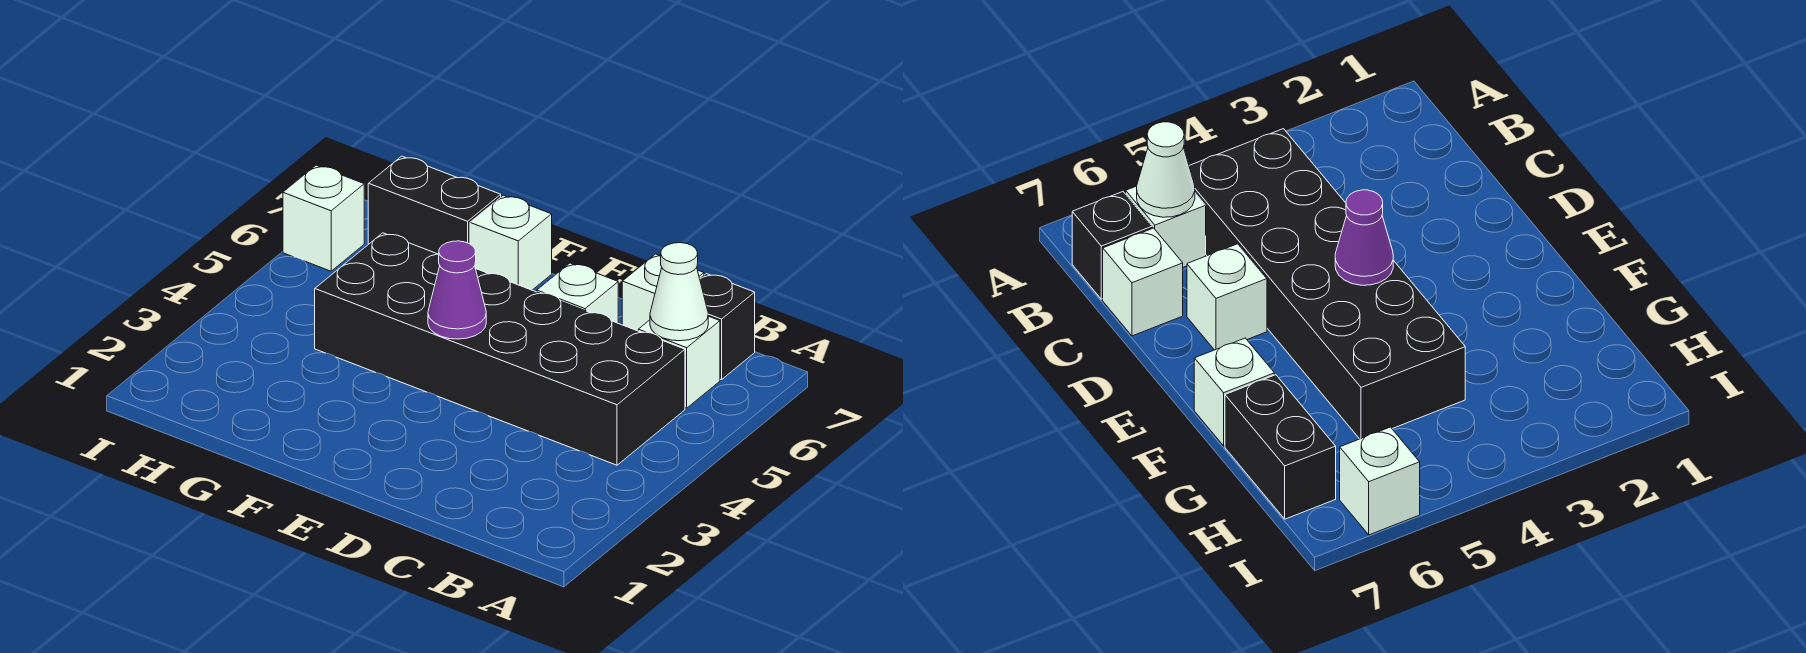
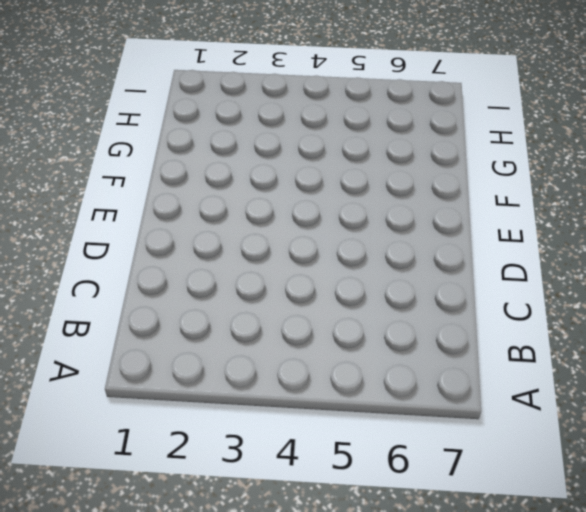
none -> black 2x6 brick [315,233,685,465]
none -> white 1x1 brick [638,316,720,408]

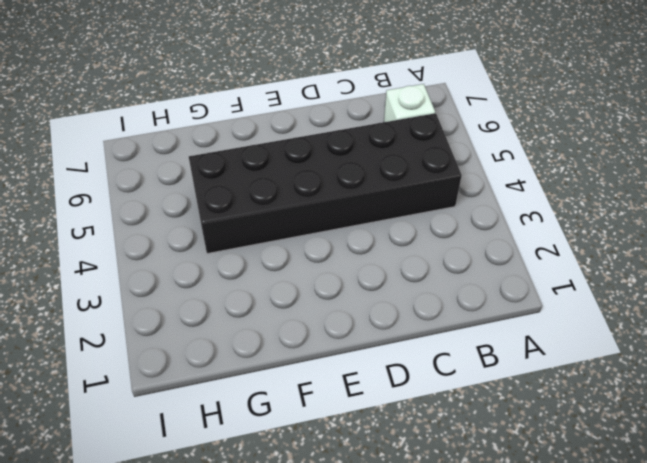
none -> black 1x1 brick [700,274,755,380]
none -> white 1x1 brick [622,254,704,331]

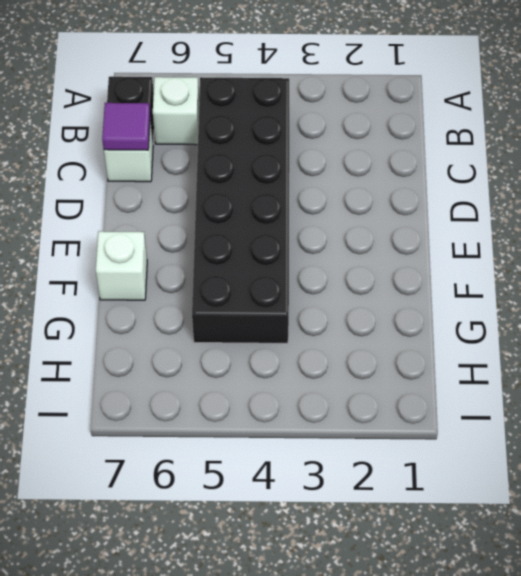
purple 1x1 tile [102,103,150,150] -> none
none -> white 1x1 brick [537,263,618,323]
none -> black 1x2 brick [368,156,501,254]

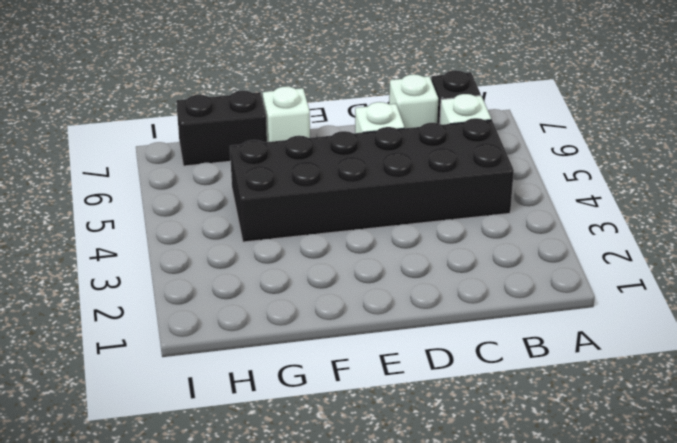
none -> white 1x1 brick [283,165,364,271]
none -> white 1x1 cone [650,243,708,341]

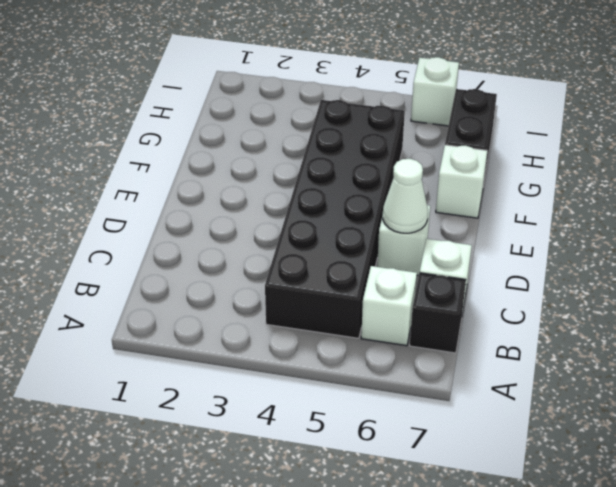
white 1x1 cone [383,159,428,233] -> white 1x1 cone moved to [650,243,708,341]
none -> purple 1x1 cone [428,241,486,339]

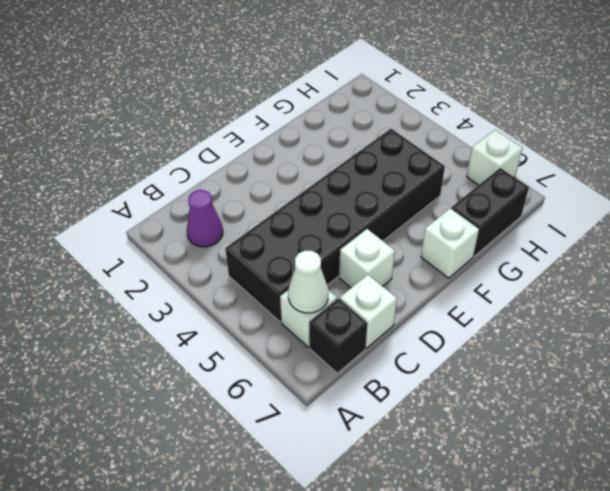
purple 1x1 cone [187,190,223,247] -> purple 1x1 cone moved to [428,241,486,339]

